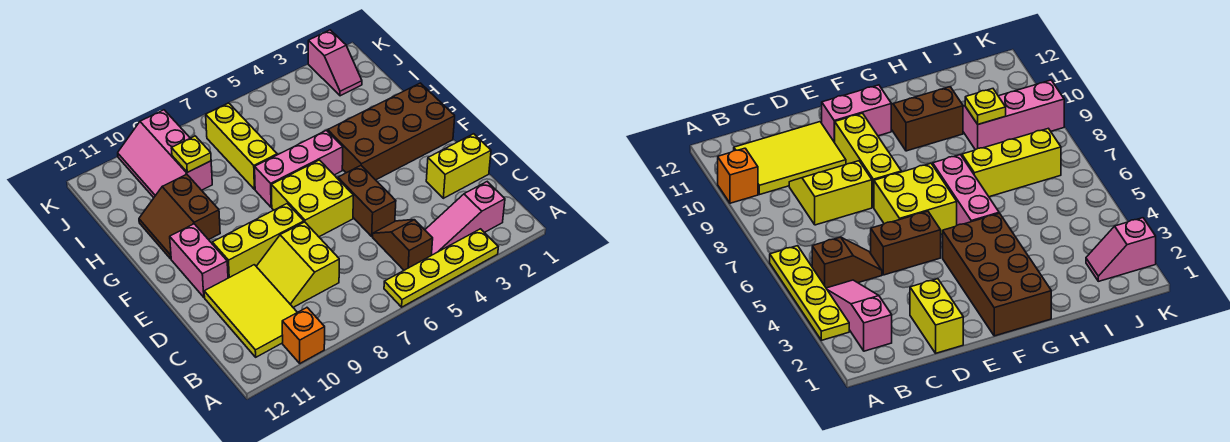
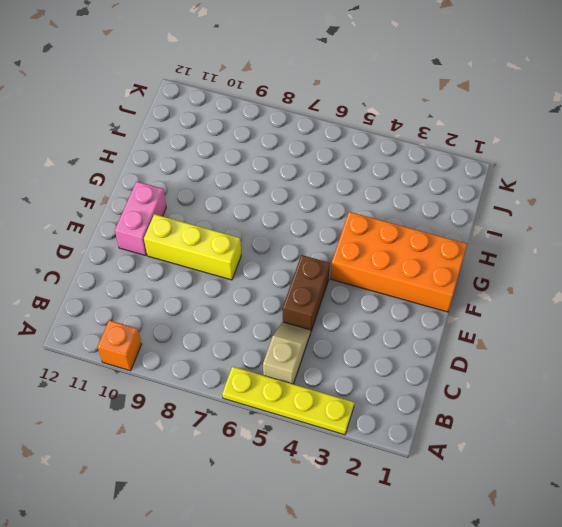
tan 1x2 slope [263,322,311,384] -> brown 1x2 slope [373,220,433,270]
orange 2x4 brick [330,212,467,312] -> brown 2x4 brick [328,83,455,180]
none -> pink 1x3 slope [425,182,505,255]
none -> yellow 2x3 tile [204,265,297,357]
none -> yellow 2x2 slope [256,222,339,307]

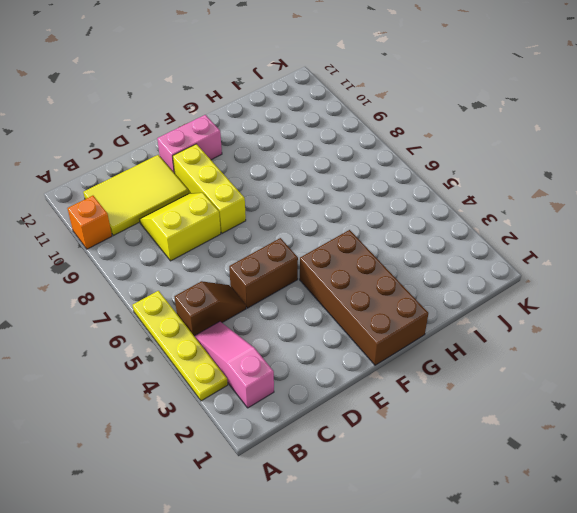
none -> yellow 1x2 brick [426,134,491,198]
none -> yellow 2x2 brick [271,160,354,237]
none -> pink 1x3 brick [255,130,343,207]

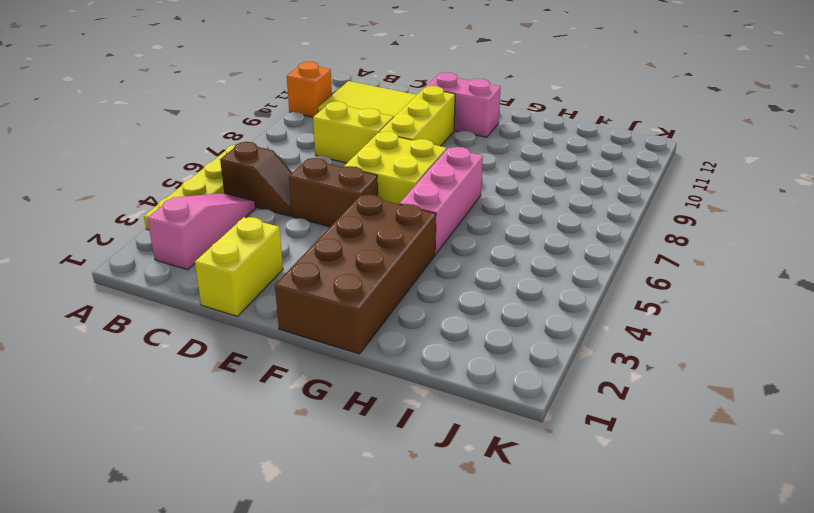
none -> brown 2x2 slope [139,174,220,259]
none -> yellow 1x3 brick [206,103,277,189]
none -> pink 2x3 slope [118,110,212,198]

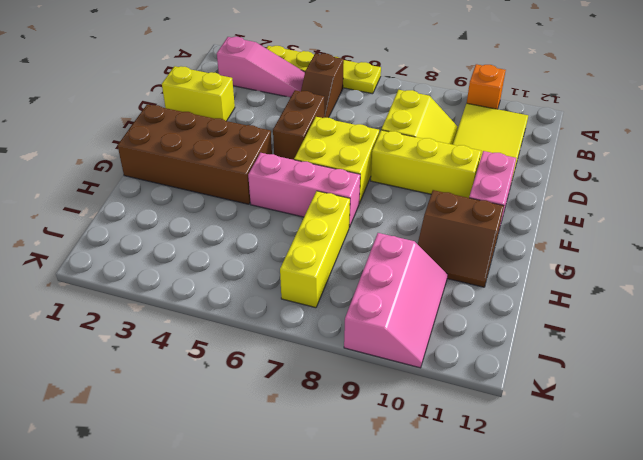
brown 2x2 slope [418,190,504,287] -> brown 2x2 slope turned to [139,174,220,259]
none -> pink 1x2 slope [308,30,362,96]
none -> yellow 1x1 plate [171,136,211,172]

